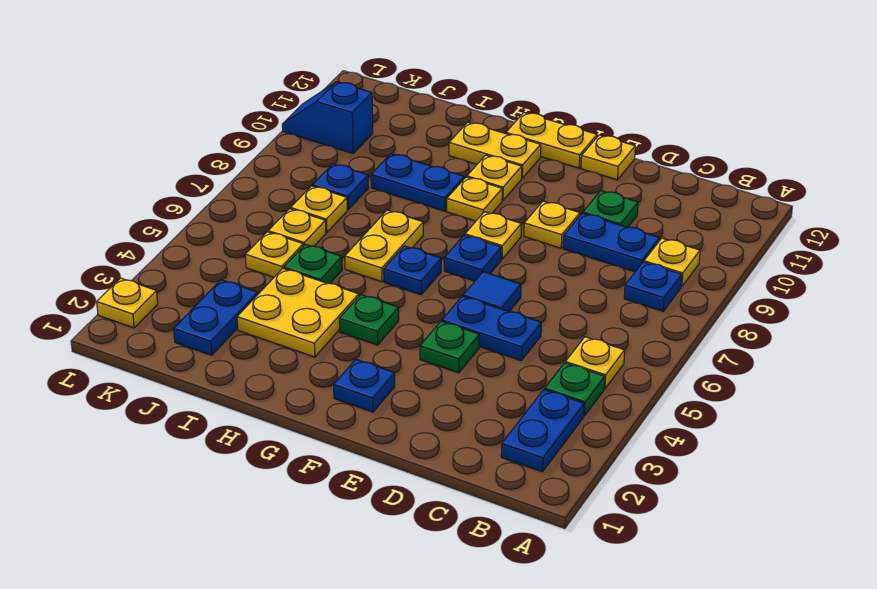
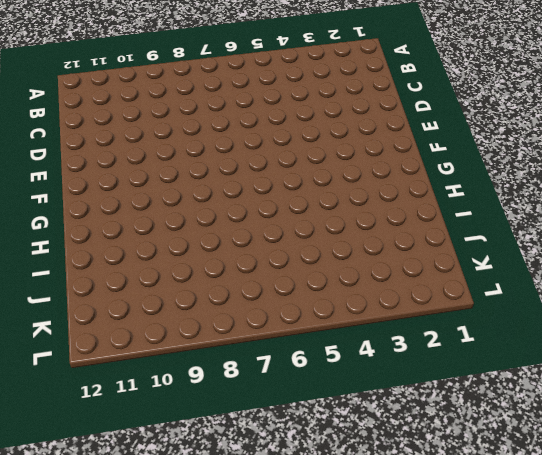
none -> blue 1x2 plate [501,390,584,472]
none -> green 1x1 plate [545,363,605,416]
none -> yellow 1x1 plate [565,337,625,389]
none -> blue 1x1 plate [624,262,682,311]

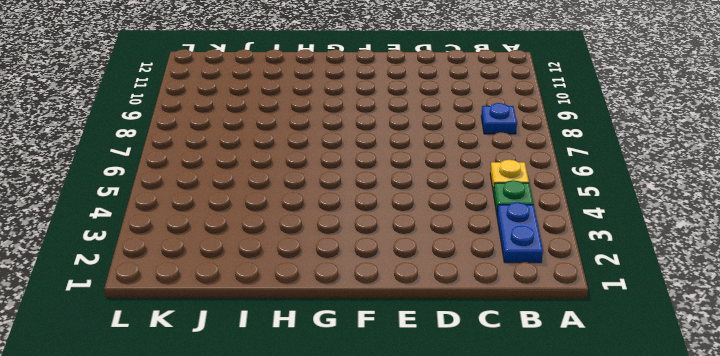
none -> yellow 1x1 plate [644,238,700,287]
none -> blue 1x2 plate [563,213,660,272]
none -> blue 1x2 plate [442,296,541,360]
none -> green 1x1 plate [583,191,638,227]

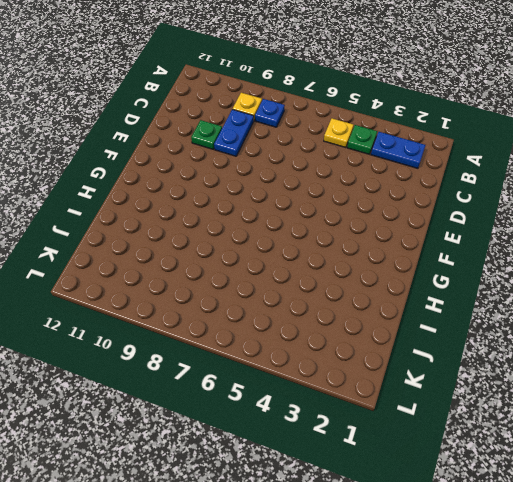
none -> blue 1x2 plate [442,296,541,360]
none -> green 1x1 plate [420,321,480,373]
none -> blue 1x1 tile [463,272,521,311]
none -> yellow 1x1 plate [524,201,580,248]

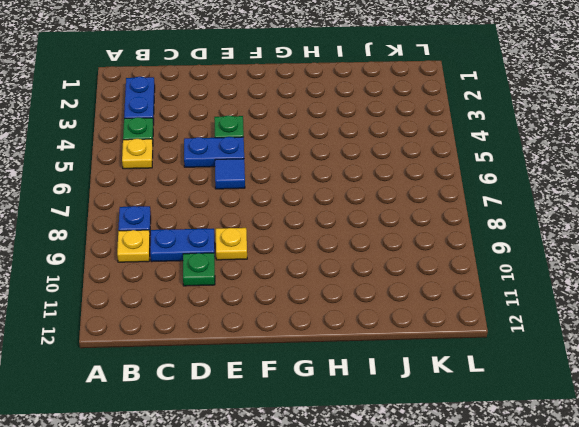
none -> yellow 1x1 plate [581,135,635,180]
none -> blue 1x1 plate [334,359,395,412]
none -> blue 1x1 plate [444,235,501,281]
none -> yellow 1x1 plate [465,212,521,259]

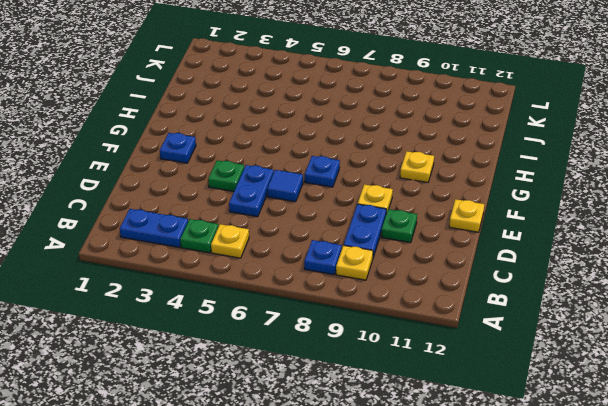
none -> yellow 1x1 plate [465,212,521,259]
none -> yellow 1x2 plate [506,113,597,168]
none -> green 1x1 plate [339,295,399,345]
none -> blue 1x1 plate [384,246,441,295]

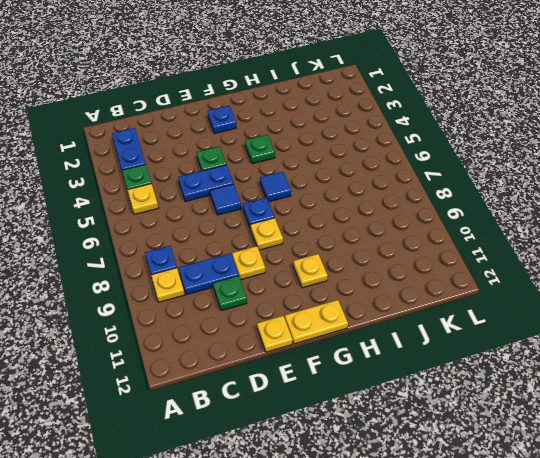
blue 1x1 tile [260,172,291,202] -> blue 1x1 plate [384,246,441,295]
none -> yellow 1x1 plate [447,177,502,221]
none -> yellow 1x2 plate [449,122,541,178]
none -> yellow 2x2 plate [237,268,359,357]
none -> yellow 1x2 plate [345,210,423,282]

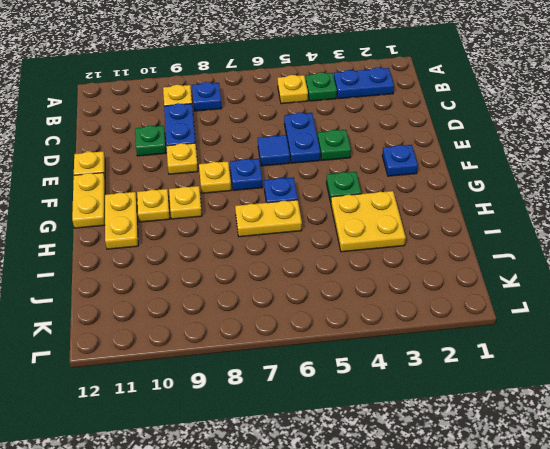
none -> blue 1x2 plate [371,154,464,211]
none -> green 1x1 plate [284,244,342,283]
none -> blue 1x2 plate [174,280,258,355]
none -> yellow 1x1 plate [245,232,303,277]

